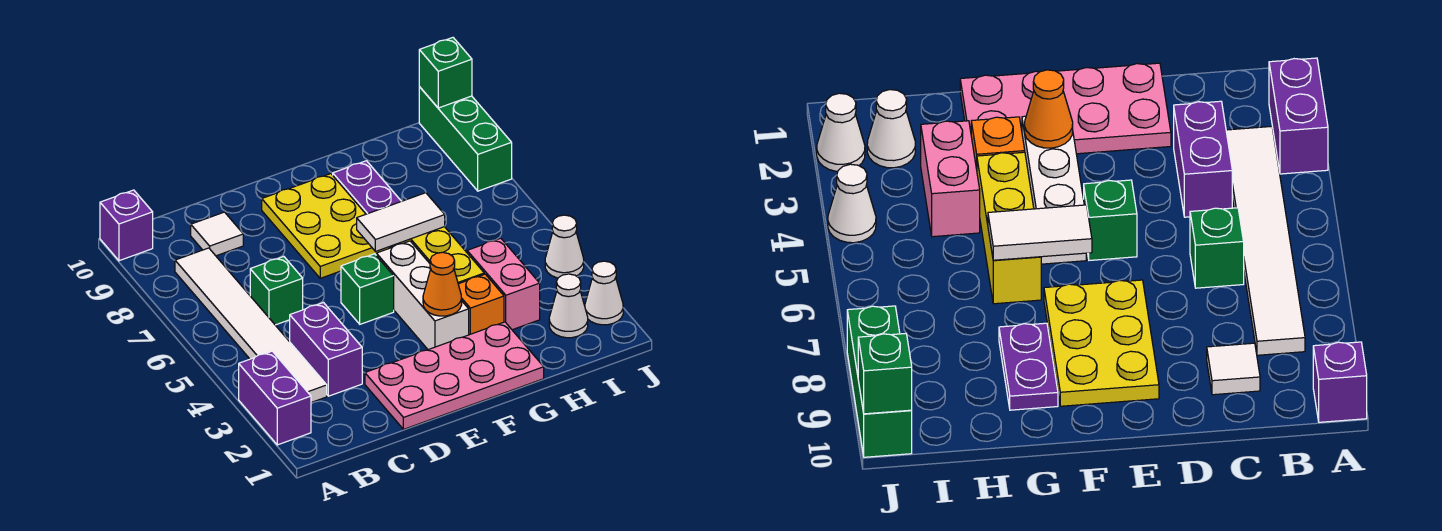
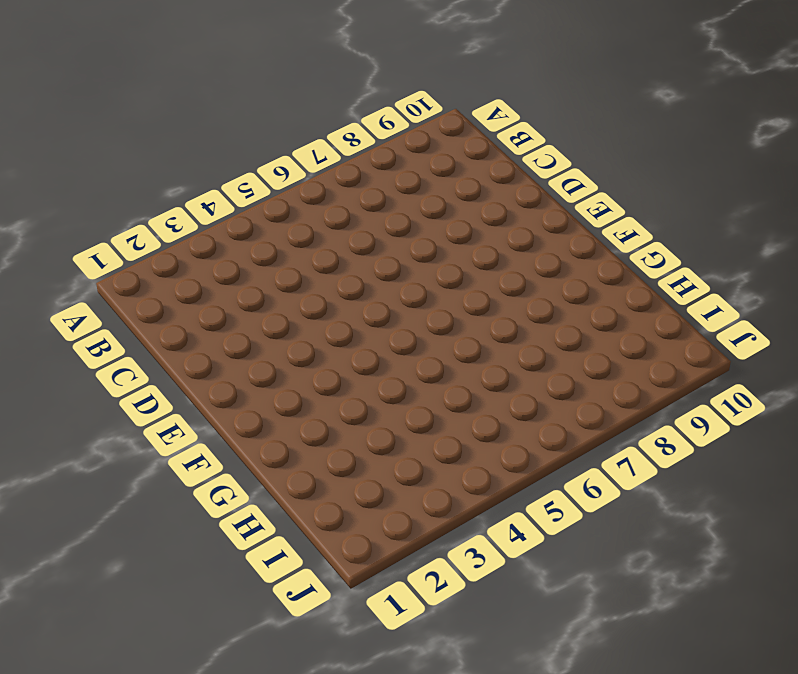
none -> purple 1x2 brick [239,351,311,445]
none -> purple 1x1 brick [100,190,153,261]
none -> white 1x6 tile [175,248,327,402]

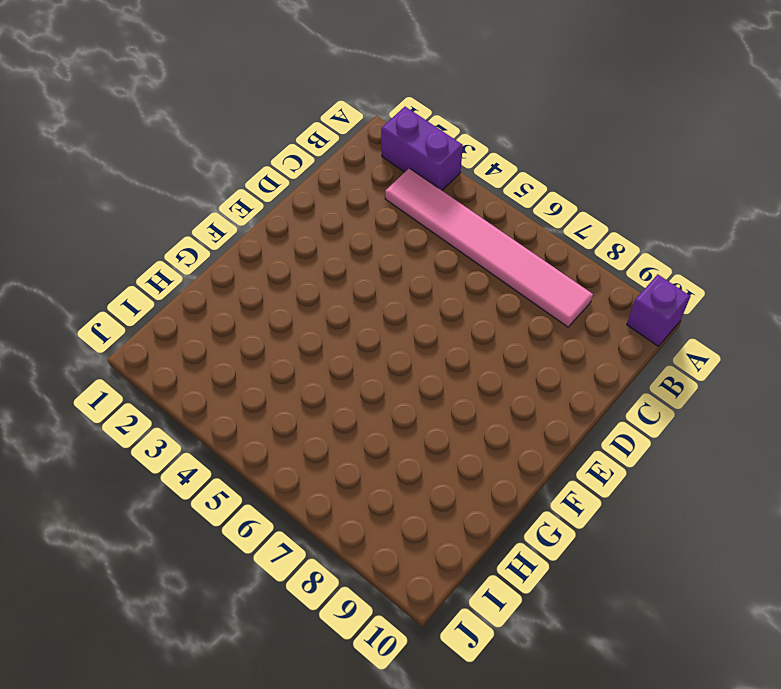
pink 1x6 tile [385,168,593,327] -> white 1x6 tile [175,248,327,402]
none -> purple 1x2 brick [290,303,362,396]
none -> green 1x1 brick [250,257,303,325]
none -> white 1x1 tile [191,212,243,256]

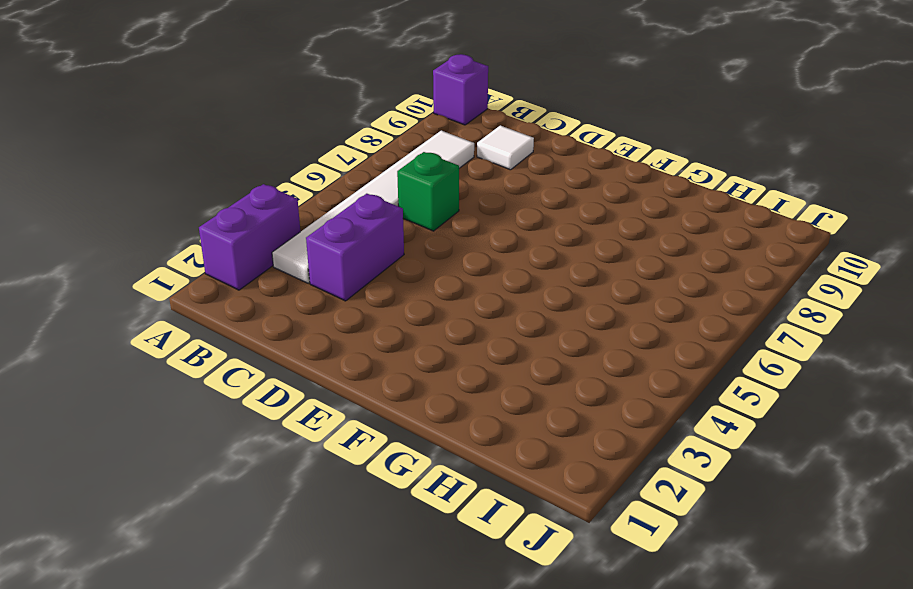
none -> pink 2x4 plate [365,322,544,429]
none -> green 1x1 brick [341,254,394,324]
none -> yellow 2x3 plate [262,174,389,278]

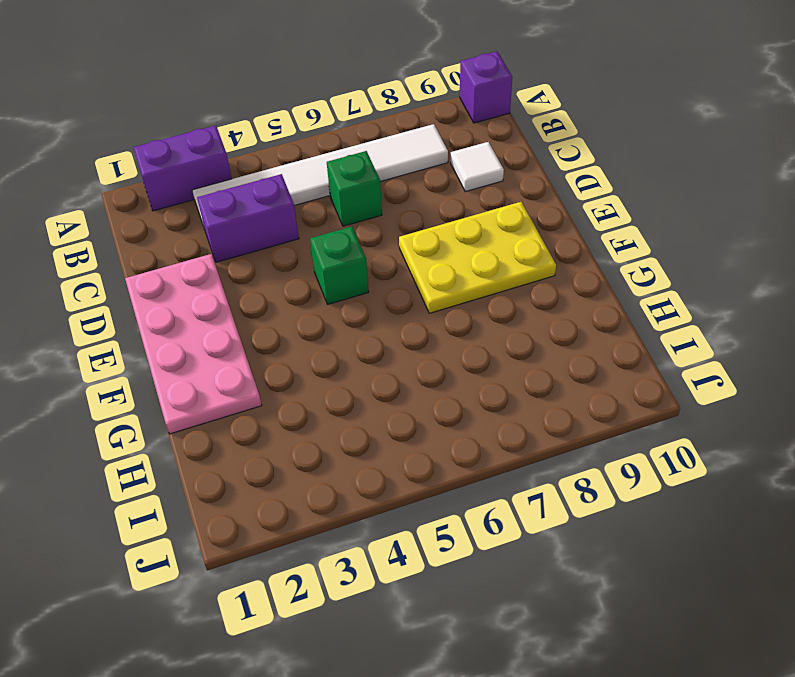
none -> white 1x3 brick [376,241,469,350]
none -> orange 1x1 brick [458,274,504,335]
none -> yellow 1x3 brick [392,227,484,284]

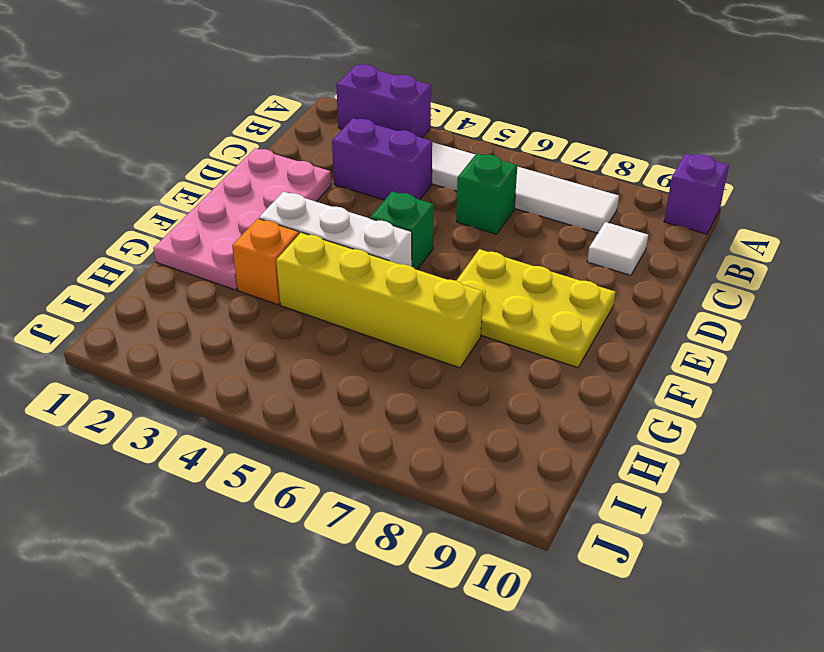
yellow 1x4 brick [276,232,483,368] -> yellow 1x3 brick [392,227,484,284]
none -> purple 1x2 plate [333,161,401,214]
none -> pink 1x2 brick [467,238,540,330]
none -> white 1x1 cone [549,274,588,338]

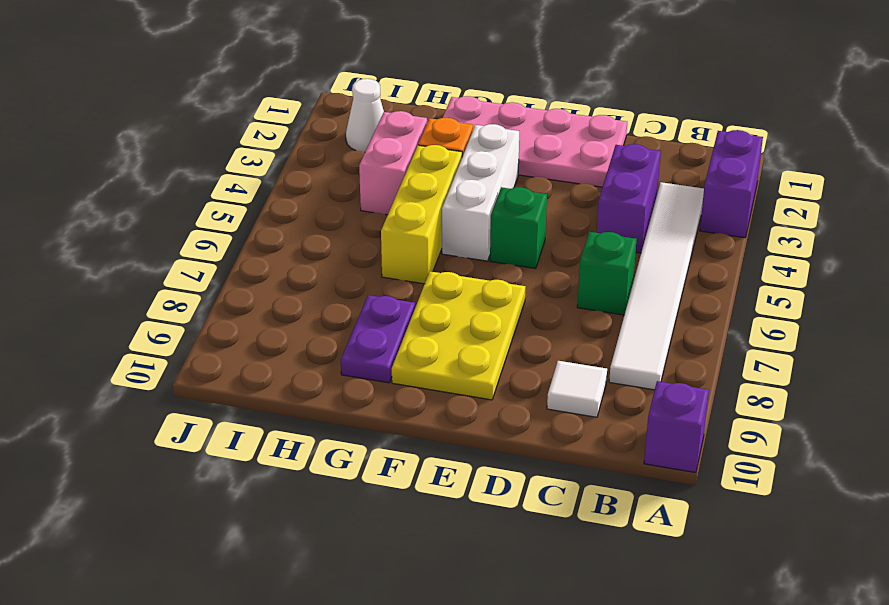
none -> white 1x1 cone [585,261,623,325]
none -> white 1x1 cone [545,215,584,278]
none -> green 1x3 brick [419,87,512,191]

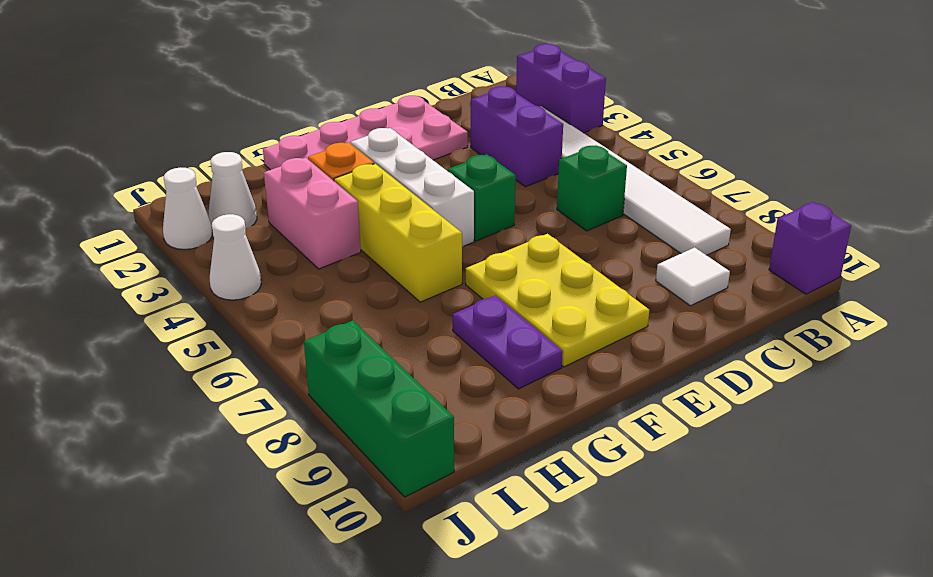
none -> orange 1x1 cone [423,252,462,316]
none -> white 1x2 tile [357,193,445,251]
none -> green 1x1 brick [419,38,472,108]

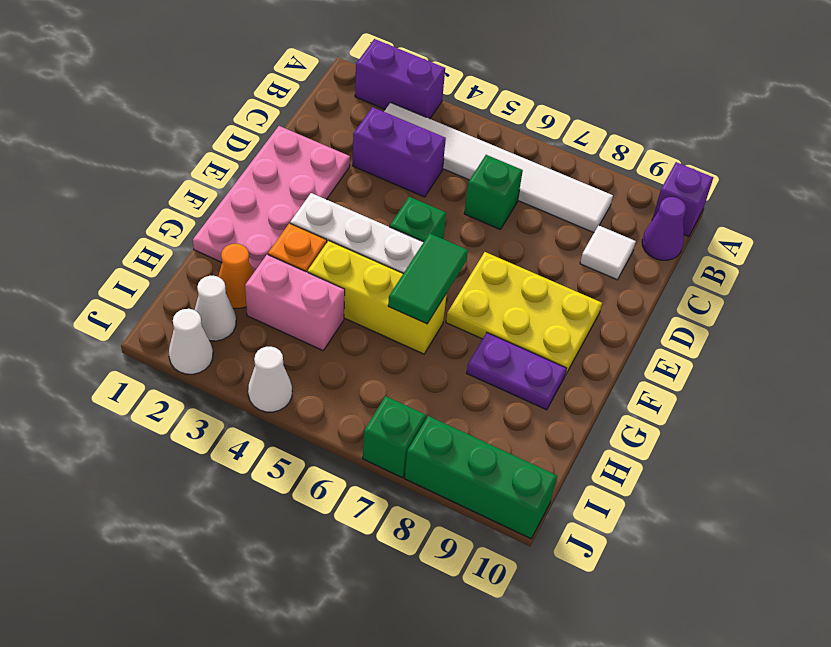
purple 1x1 cone [642,197,686,260] -> none
green 1x2 tile [388,233,468,324] -> white 1x2 tile [357,193,445,251]
orange 1x1 cone [218,244,254,308] -> orange 1x1 cone moved to [423,252,462,316]
green 1x1 brick [363,396,426,478] -> green 1x1 brick moved to [419,38,472,108]

